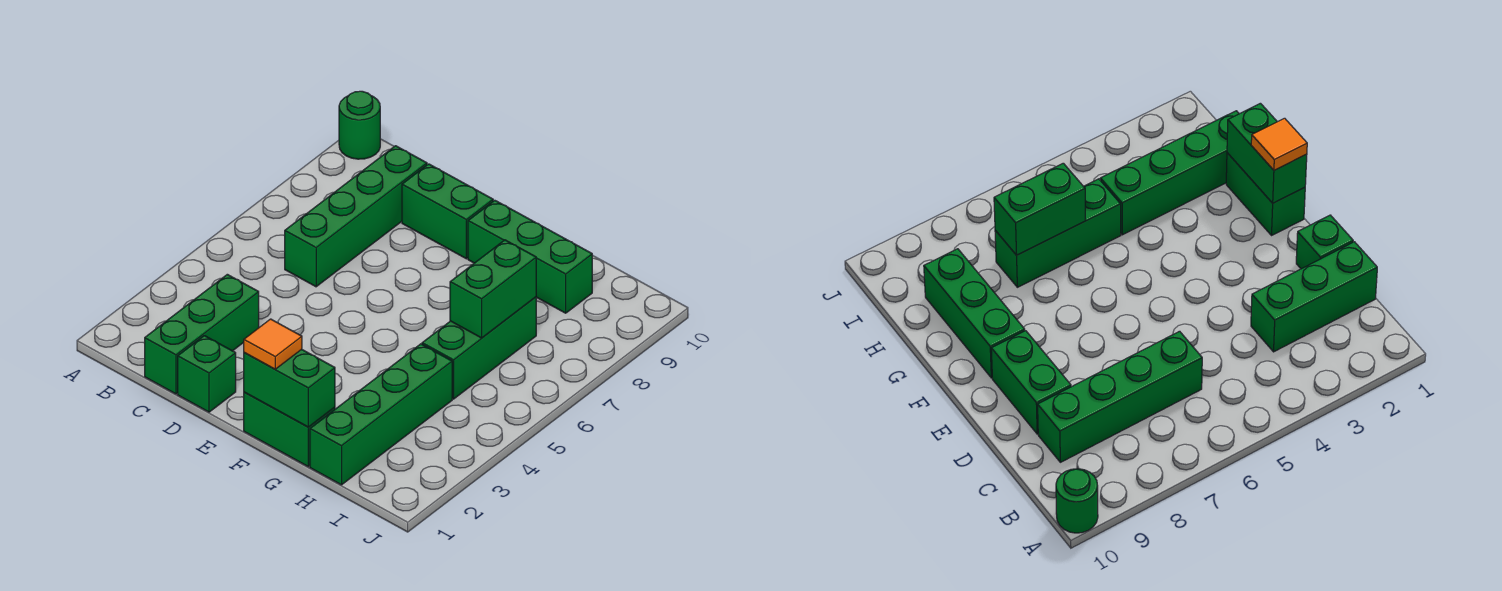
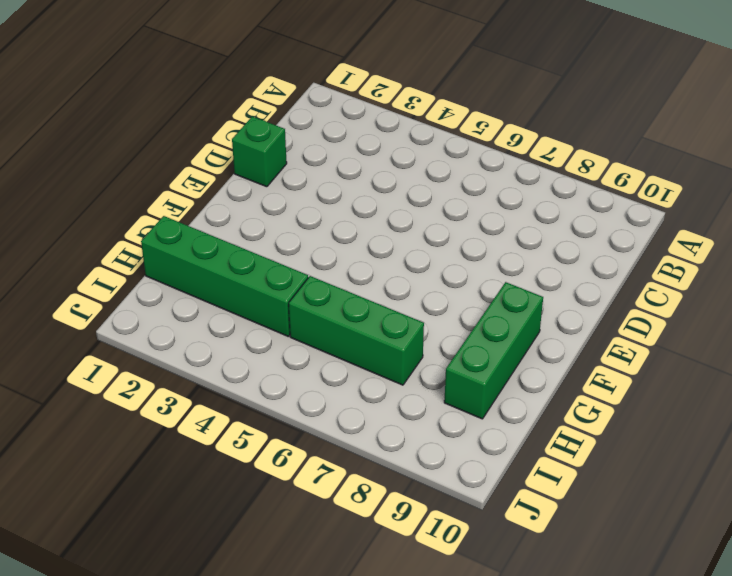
none -> green 1x1 round brick [339,91,380,159]
none -> green 1x3 brick [145,274,259,394]
none -> green 1x4 brick [285,146,427,287]

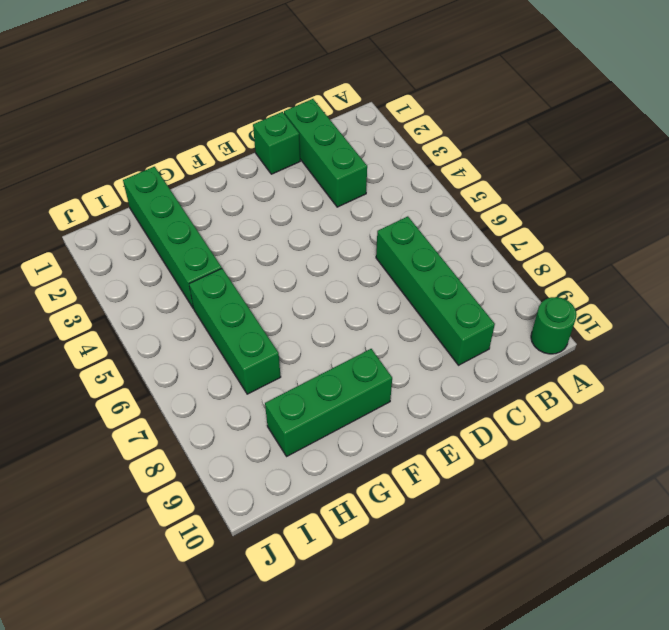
none -> green 1x2 brick [402,164,493,259]
none -> green 1x2 brick [244,392,335,467]
none -> green 1x2 brick [244,349,335,427]

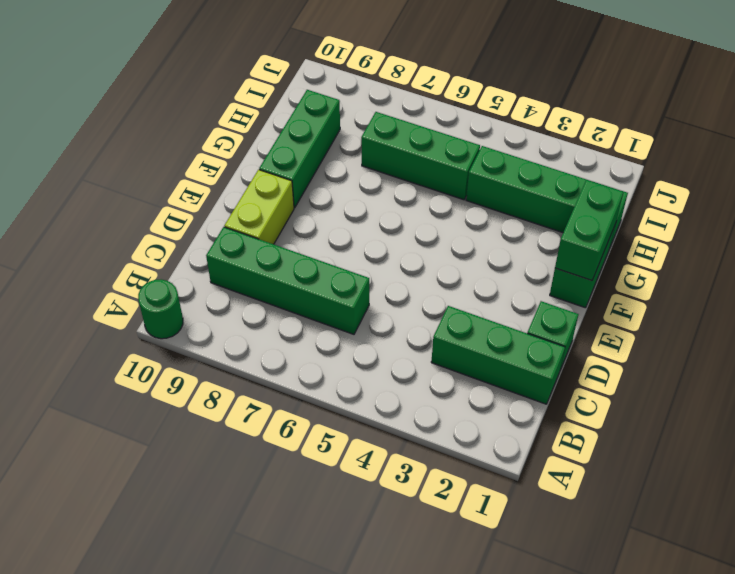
lime 1x2 brick [224,170,294,244] -> green 1x2 brick [402,164,493,259]
none -> green 1x2 brick [450,240,536,338]
none -> orange 1x1 tile [244,319,302,369]

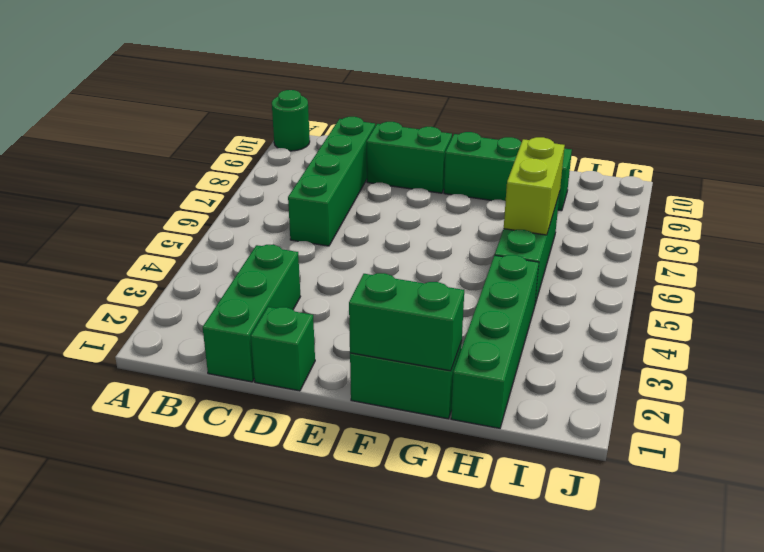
lime 1x2 brick [504,137,565,235] -> green 1x2 brick [450,240,536,338]
none -> orange 1x1 tile [244,319,302,369]

